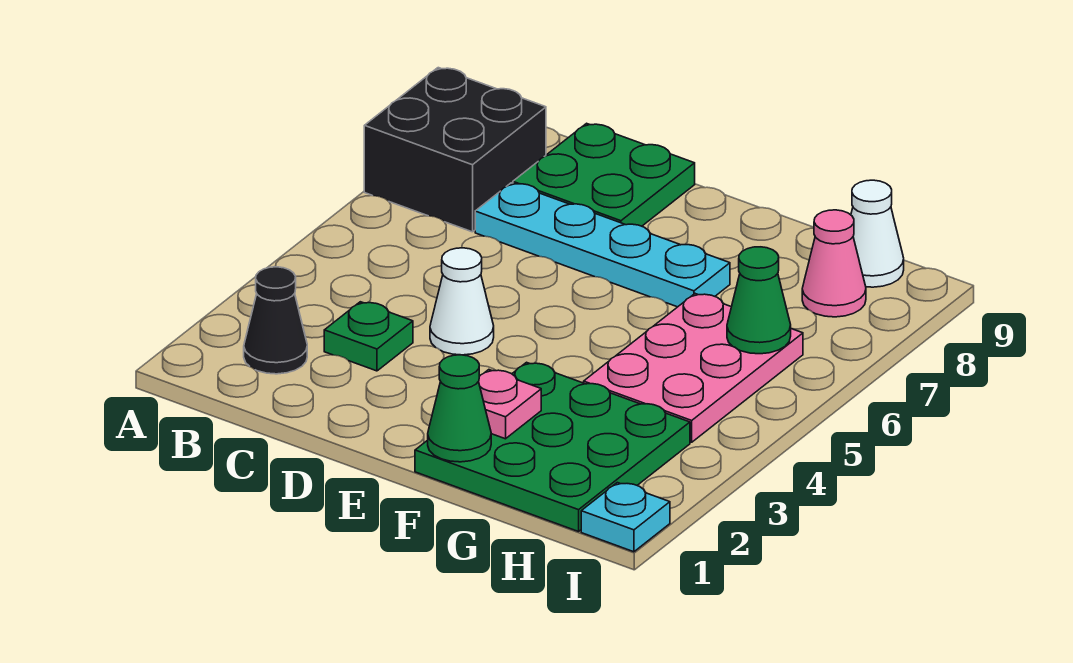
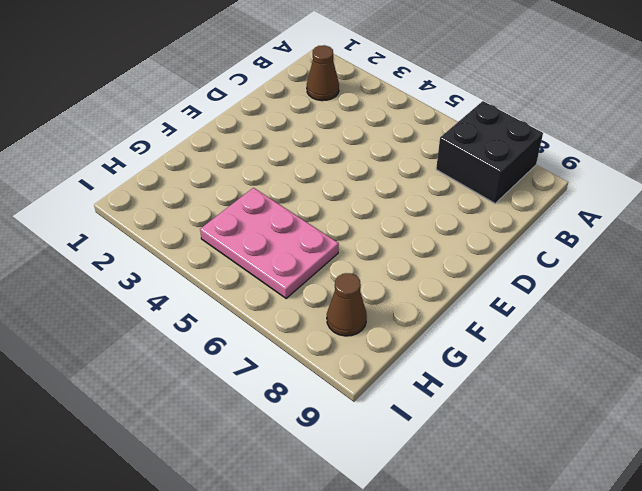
brown 1x1 cone [307,45,339,101] -> black 1x1 cone [244,267,307,374]
brown 1x1 cone [327,273,367,336] -> pink 1x1 cone [802,210,866,317]
none -> green 1x1 plate [324,302,413,371]
none -> cyan 1x4 plate [475,183,730,307]
none -> green 2x2 plate [513,123,695,226]

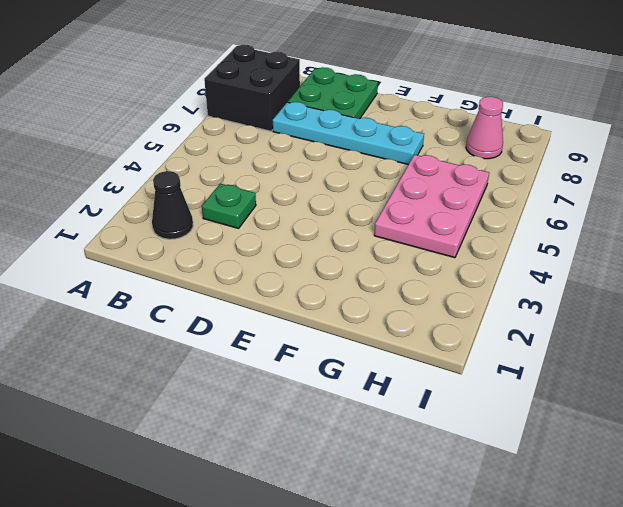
none -> white 1x1 cone [430,248,494,355]
none -> green 3x3 plate [415,362,690,532]
none -> white 1x1 cone [851,180,904,287]

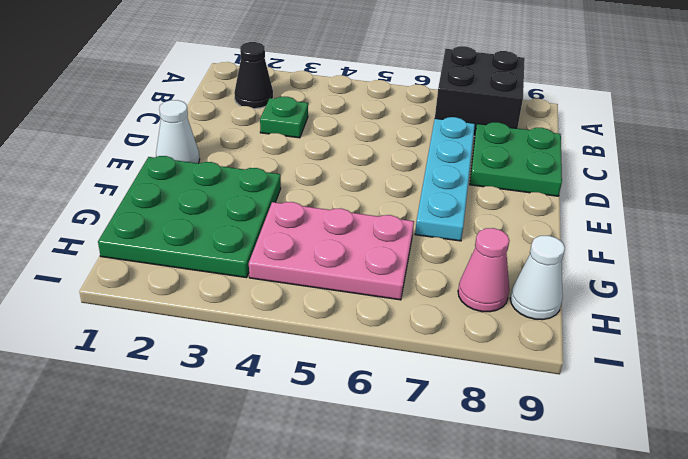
white 1x1 cone [156,100,200,163] -> white 1x1 cone moved to [430,248,494,355]
none -> cyan 1x1 plate [581,483,670,552]
none -> green 1x1 cone [428,355,491,462]
none -> pink 1x1 plate [479,370,541,439]

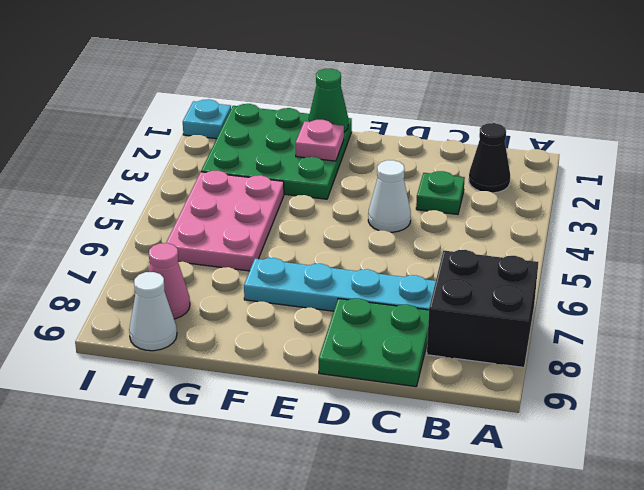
none -> green 1x1 cone [727,247,791,354]

